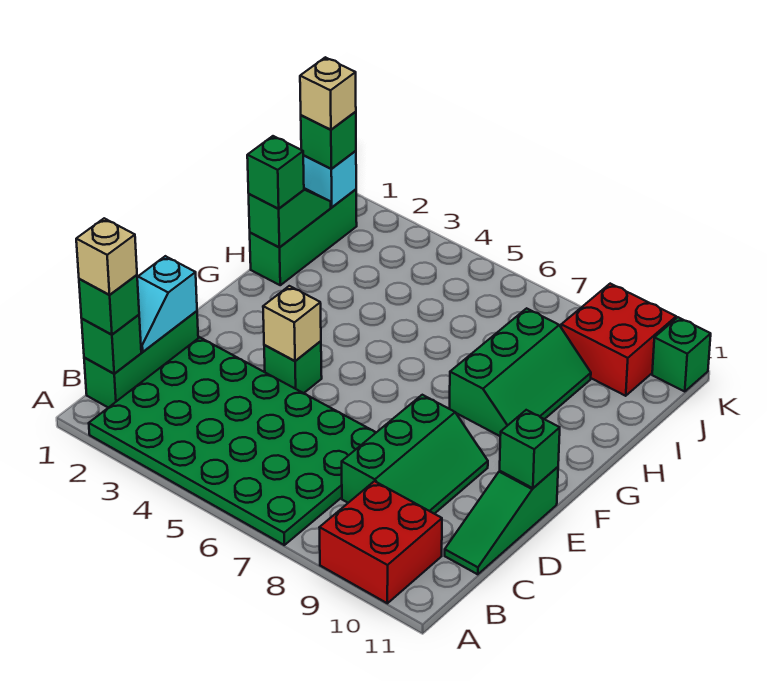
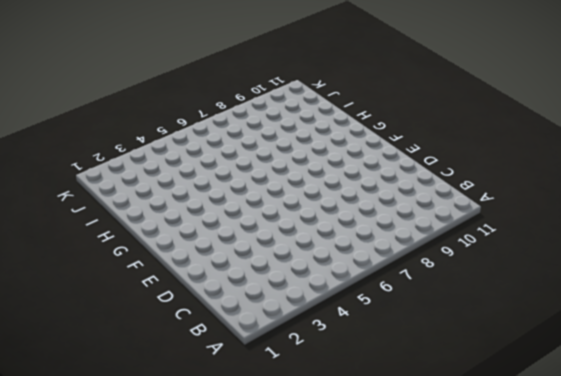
none -> green 4x6 plate [89,337,376,545]
none -> red 2x2 brick [319,481,442,603]
none -> green 1x3 brick [84,311,198,408]

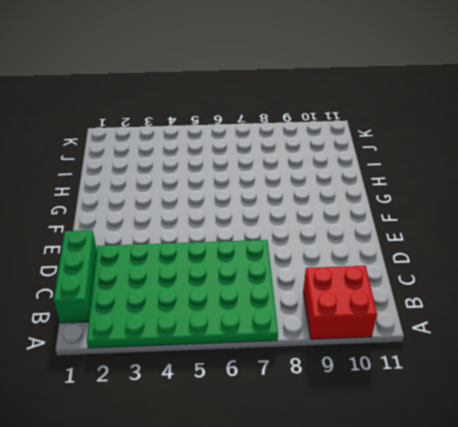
none -> green 2x3 slope [342,395,488,514]
none -> green 1x3 slope [445,467,558,574]
none -> green 1x1 brick [264,341,322,393]

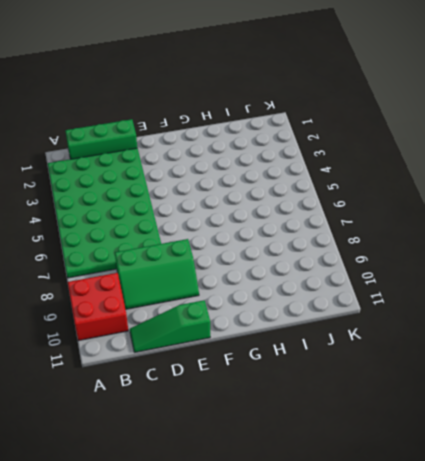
none -> green 1x1 brick [264,341,322,393]
none -> green 2x3 slope [449,308,591,436]
none -> green 1x3 brick [250,189,357,285]

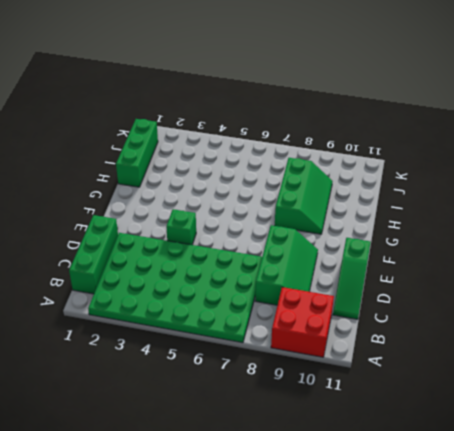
none -> red 2x2 brick [561,284,676,396]
none -> green 1x1 brick [652,317,711,391]
none -> green 1x1 brick [82,315,141,374]

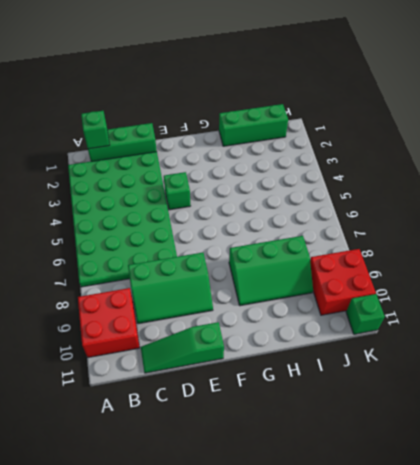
none -> cyan 1x2 slope [137,256,197,352]
none -> tan 1x1 brick [263,286,321,361]
none -> green 1x1 brick [500,410,560,488]

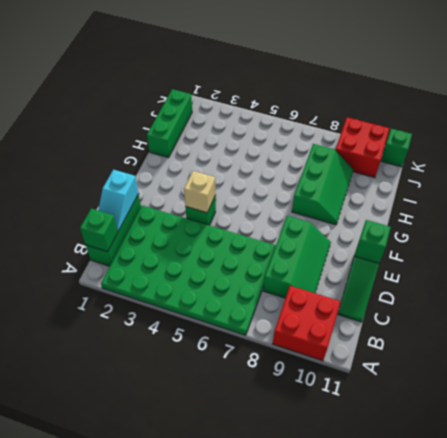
none -> green 1x2 slope [249,188,331,248]
none -> cyan 1x1 brick [303,151,356,207]
none -> green 1x1 brick [79,275,139,335]

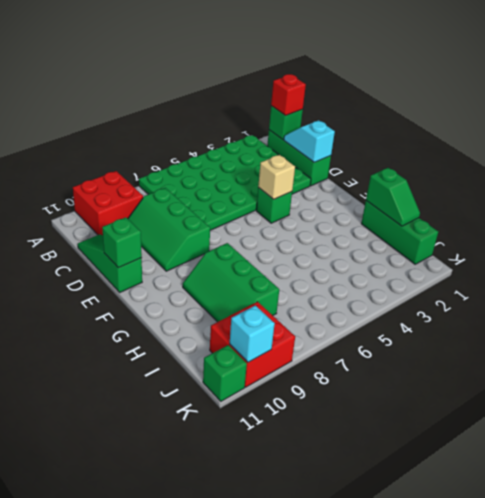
red 1x1 brick [271,74,306,116] -> green 1x1 brick [79,275,139,335]
cyan 1x1 brick [230,305,275,362] -> cyan 1x1 brick moved to [303,151,356,207]
none -> green 1x1 brick [247,136,304,209]
none -> green 1x1 brick [301,112,356,169]
none -> tan 1x1 brick [76,218,137,295]

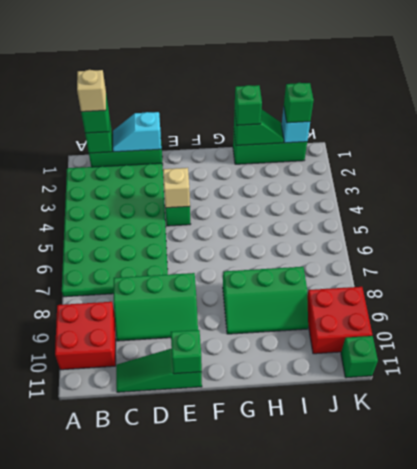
none -> tan 1x1 brick [300,57,356,130]

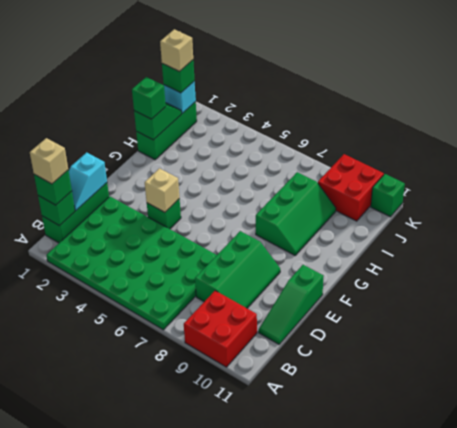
none -> green 1x1 brick [500,410,560,488]

